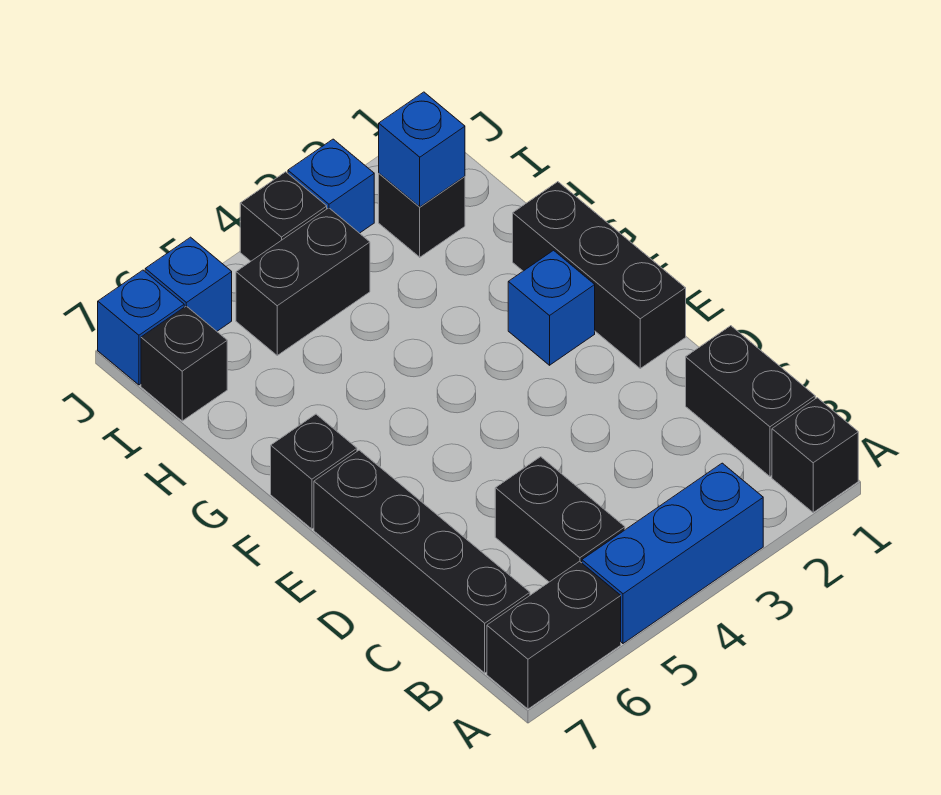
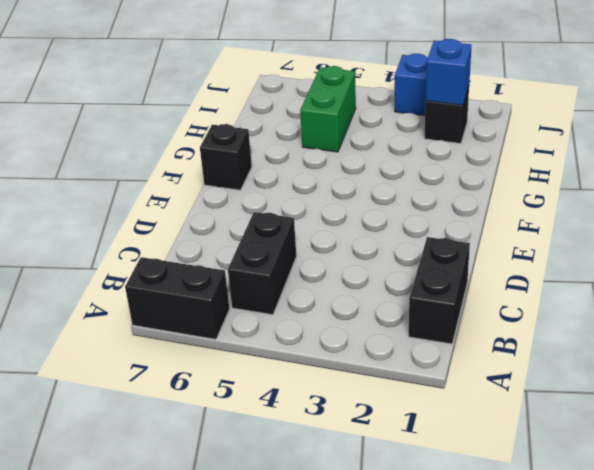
green 1x2 brick [300,66,356,152] -> black 1x2 brick [236,208,370,355]
none -> black 1x1 brick [772,398,858,512]
none -> blue 1x3 brick [582,463,763,643]
none -> black 1x4 brick [314,450,530,673]

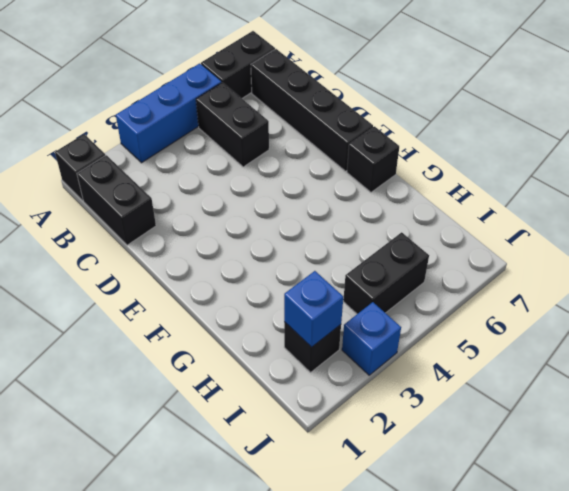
none -> black 1x3 brick [513,182,686,368]
none -> blue 1x1 brick [508,250,595,365]
none -> black 1x1 brick [141,306,227,421]

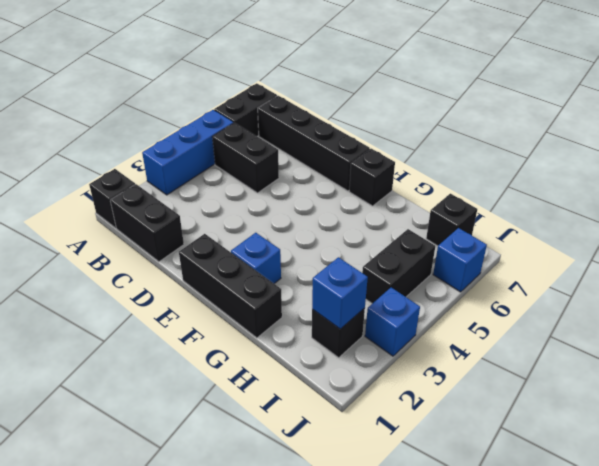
none -> black 1x1 brick [240,172,327,261]
none -> blue 1x1 brick [98,270,184,385]

